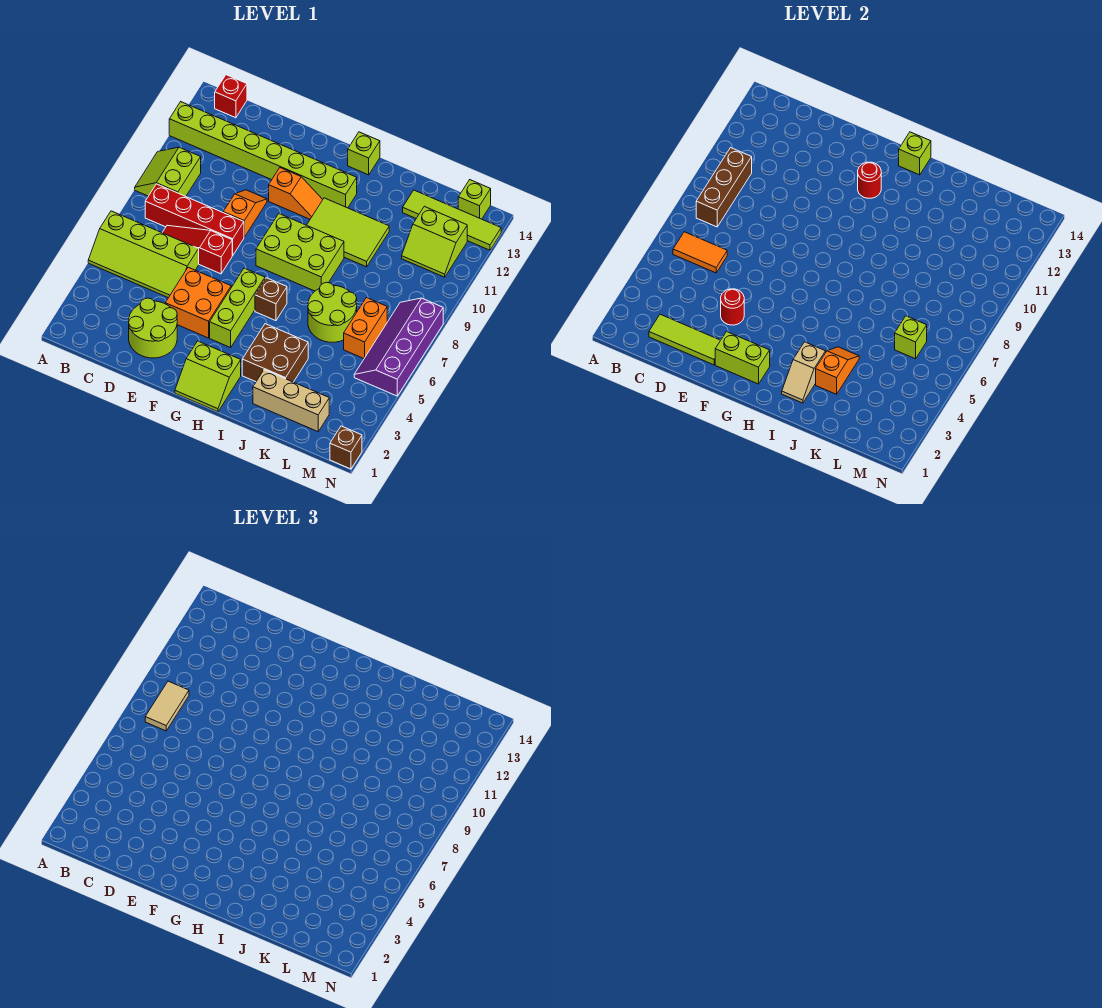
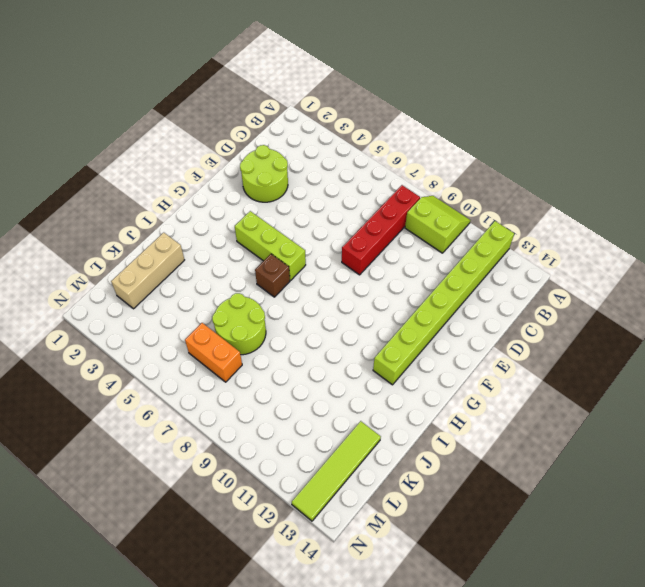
none -> lime 2x4 slope [88,211,199,298]
none -> red 1x1 brick [215,75,247,118]
none -> red 1x3 slope [162,225,233,274]
none -> orange 2x2 brick [165,267,231,338]

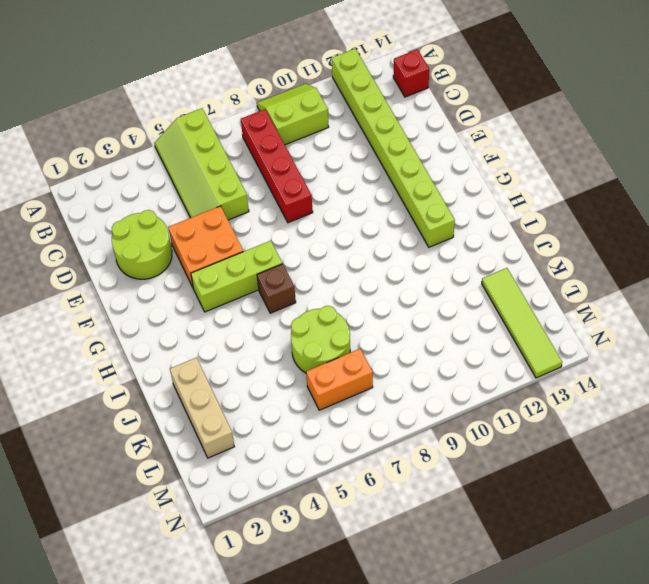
none -> red 1x3 slope [162,225,233,274]
none -> orange 1x2 slope [223,190,267,237]
none -> orange 1x2 slope [269,168,323,219]
none -> lime 2x2 slope [175,341,241,412]

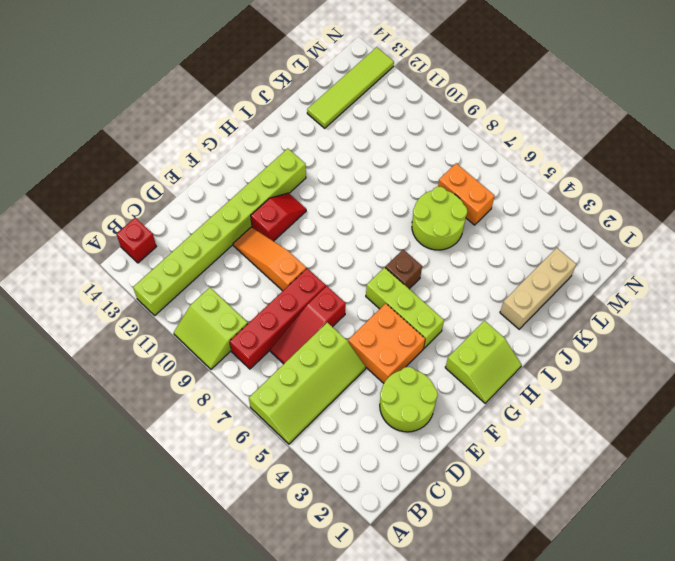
orange 1x3 slope [233,227,306,291] -> orange 1x2 slope [223,190,267,237]
red 1x2 slope [251,193,306,241] -> orange 1x2 slope [269,168,323,219]
none -> lime 2x3 brick [256,214,344,291]
none -> lime 2x3 tile [307,198,389,267]
none -> lime 1x1 brick [348,132,380,175]
none -> brown 2x2 brick [242,324,308,382]

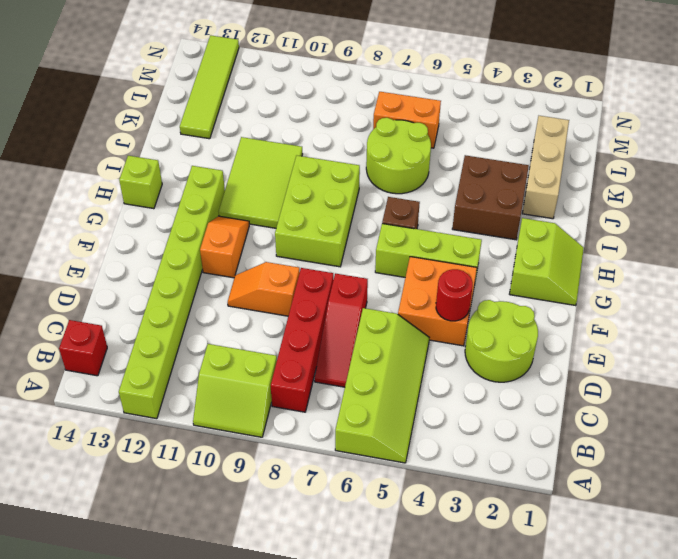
none -> lime 2x2 slope [402,206,467,277]
none -> purple 2x4 slope [354,298,443,396]
none -> lime 1x1 brick [458,180,491,219]
none -> brown 1x1 brick [330,426,362,469]

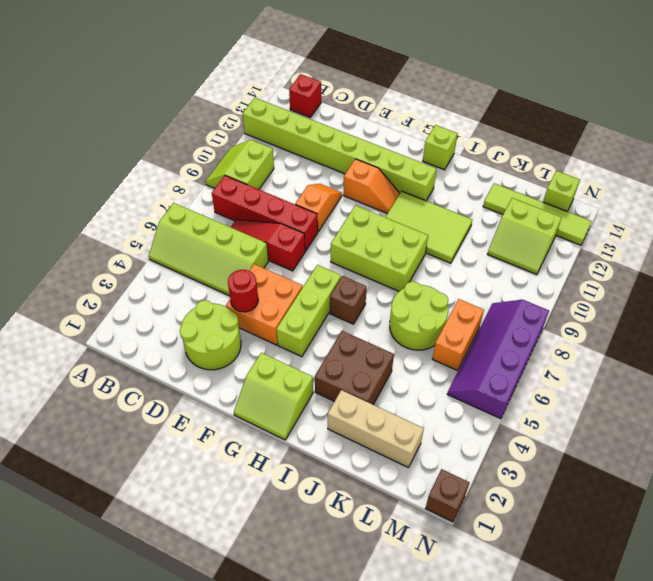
none -> orange 1x2 tile [673,232,727,273]
none -> brown 1x3 brick [696,148,752,227]
none -> lime 1x3 tile [649,314,721,365]
none -> lime 1x2 brick [715,332,770,384]

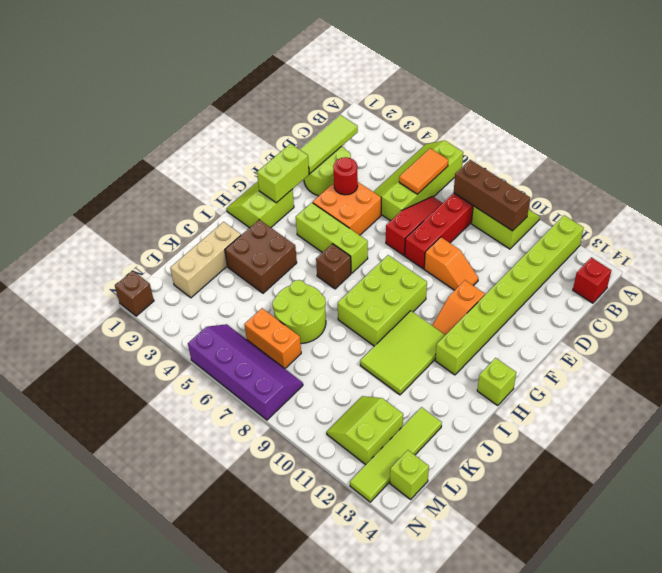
none -> red 1x1 round brick [858,162,881,198]
none -> lime 1x1 brick [899,132,931,175]
none -> tan 1x2 slope [782,342,826,403]
none -> orange 1x2 slope [816,347,859,394]

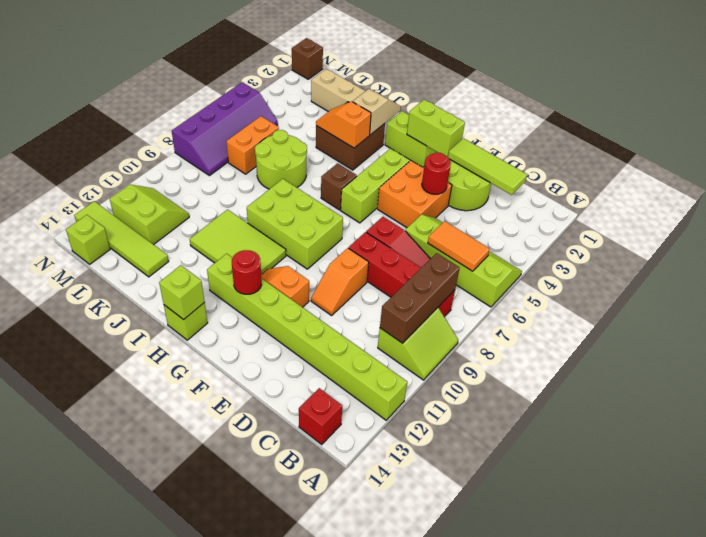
orange 1x2 slope [316,102,371,148] -> orange 1x2 slope turned to [816,347,859,394]
none -> lime 1x1 brick [895,316,927,359]
none -> tan 1x2 tile [145,681,189,731]

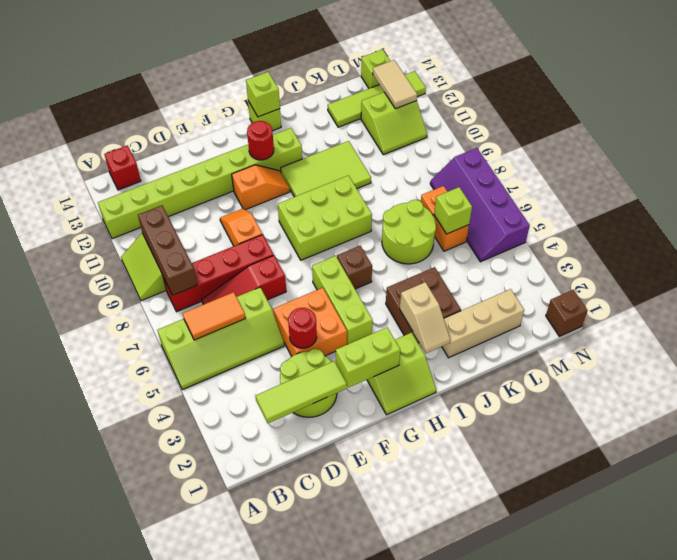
tan 1x2 tile [373,60,417,109] -> tan 1x2 tile moved to [145,681,189,731]
none -> orange 1x2 slope [816,347,859,394]

